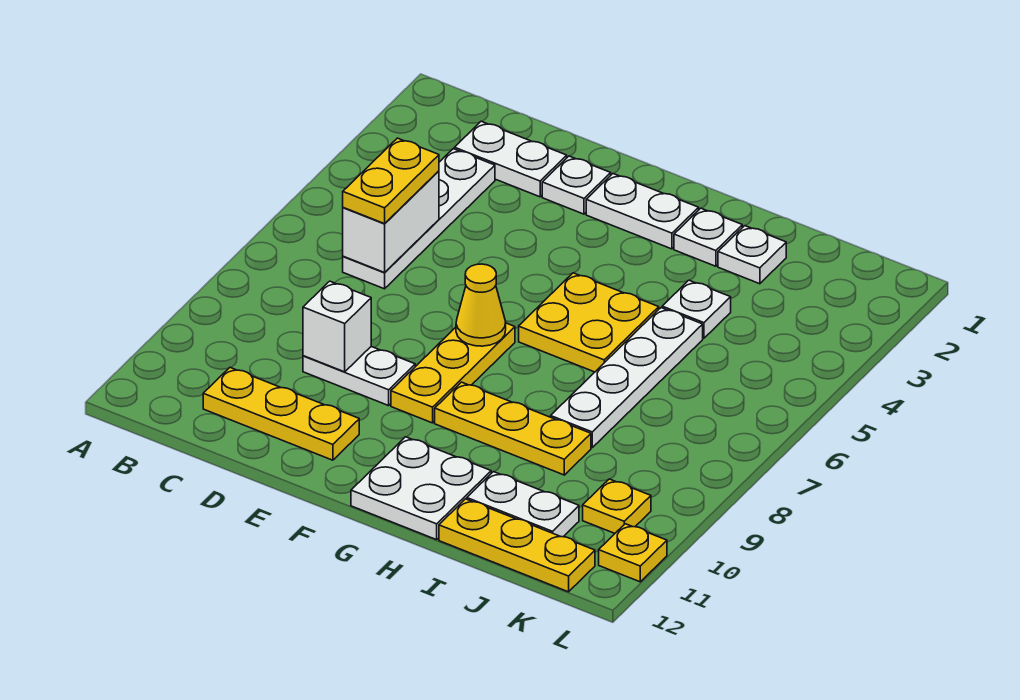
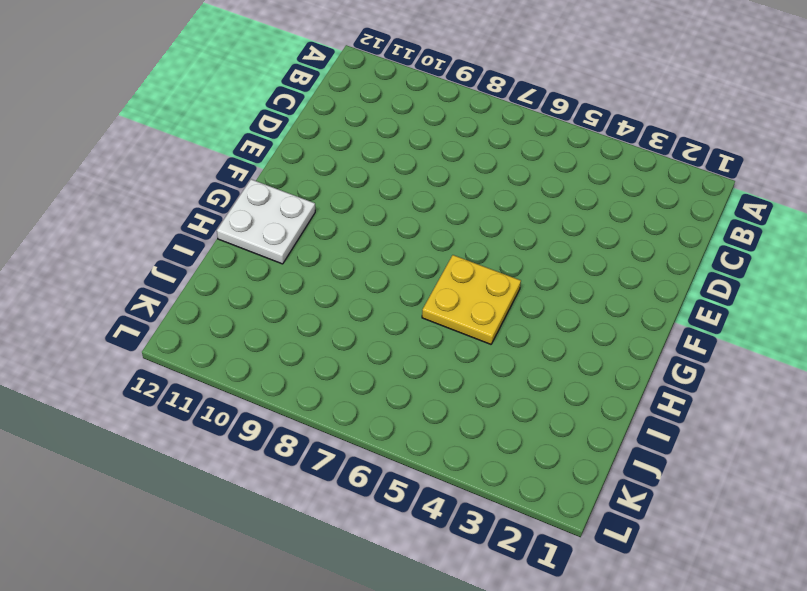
none -> white 1x2 plate [454,121,567,197]
none -> white 1x4 plate [343,149,495,289]
none -> yellow 1x3 plate [203,368,359,460]

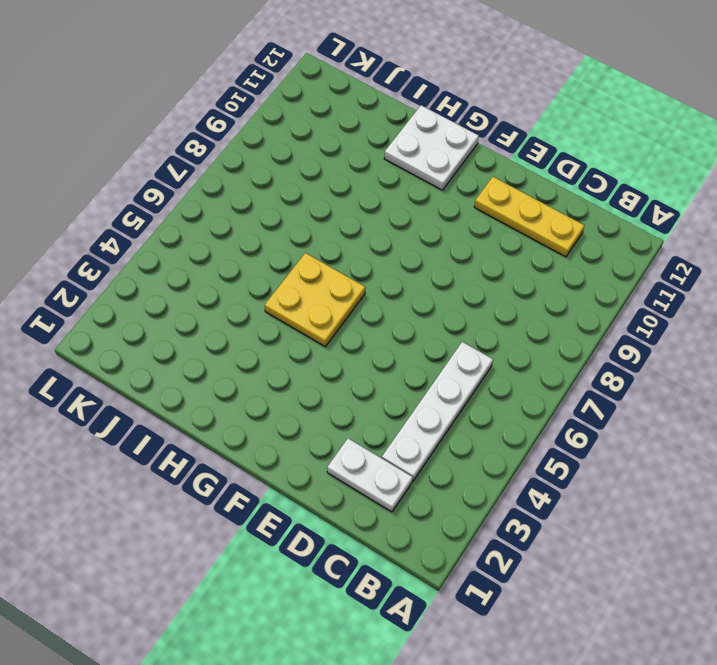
none -> white 1x2 plate [303,347,415,406]
none -> white 1x1 plate [542,156,611,214]
none -> white 1x2 plate [586,174,699,249]

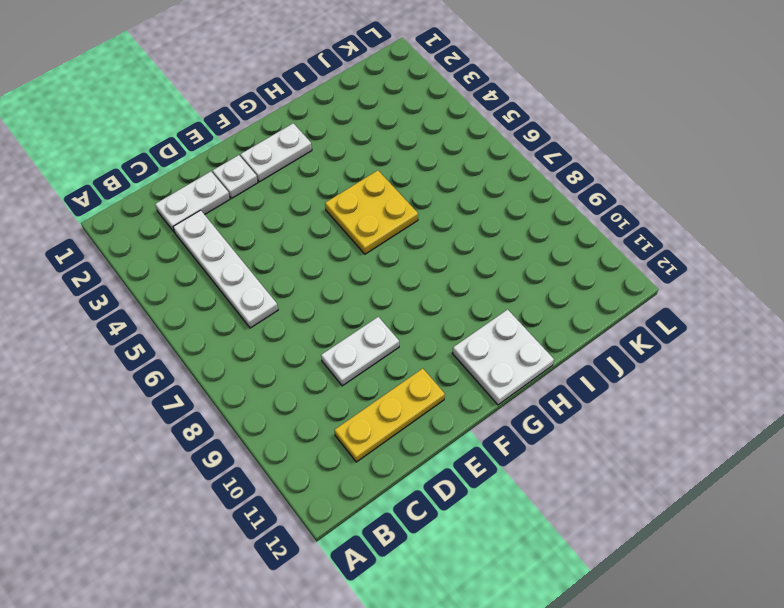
none -> yellow 1x3 plate [391,323,515,423]
none -> yellow 1x3 plate [435,382,591,475]
none -> white 1x1 plate [674,208,742,266]

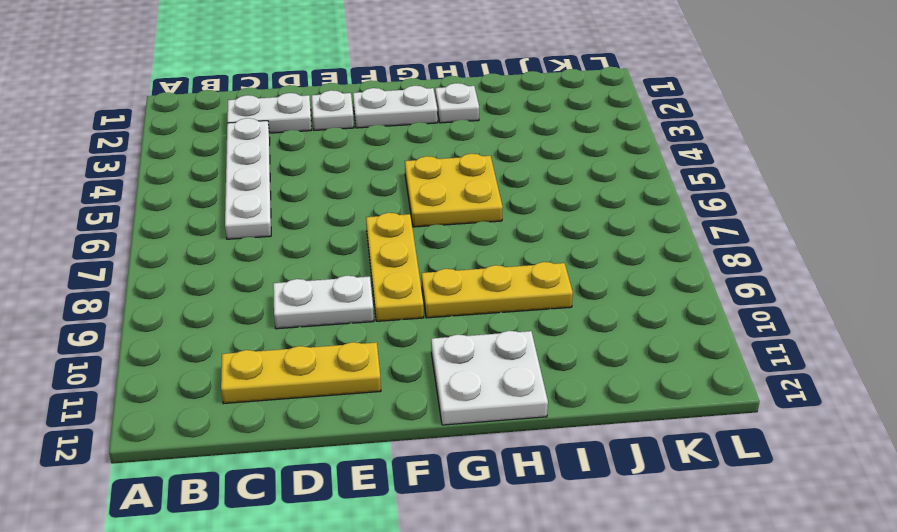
none -> white 1x1 plate [718,226,786,284]
none -> white 1x1 plate [662,280,731,338]
none -> white 1x4 plate [551,308,703,448]

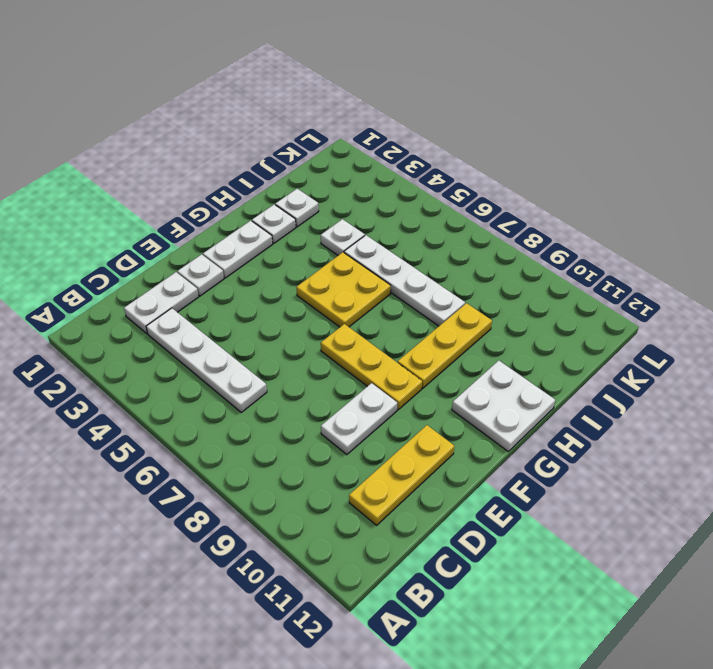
none -> white 1x2 plate [467,472,579,537]
none -> yellow 1x3 plate [439,499,595,592]
none -> yellow 1x1 plate [583,479,651,533]

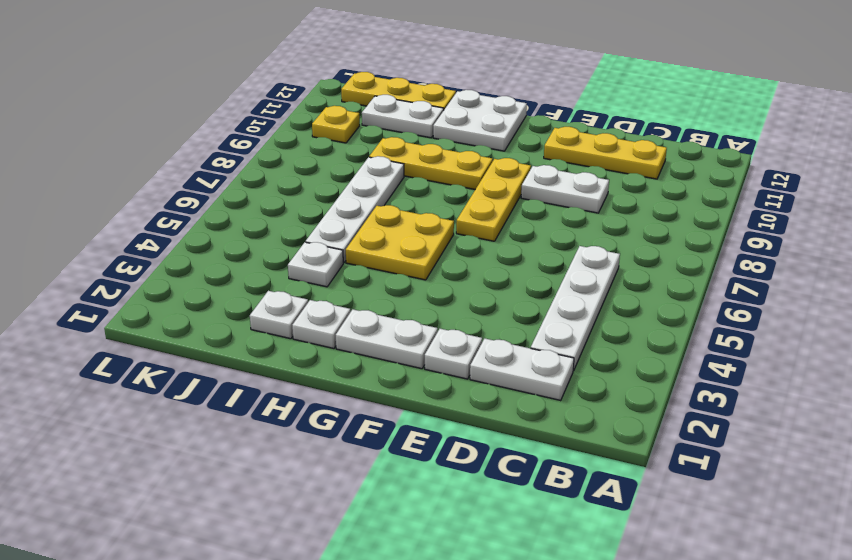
none -> yellow 1x1 plate [599,524,667,582]
none -> white 1x2 brick [343,171,439,272]
none -> white 1x1 brick [303,281,371,372]

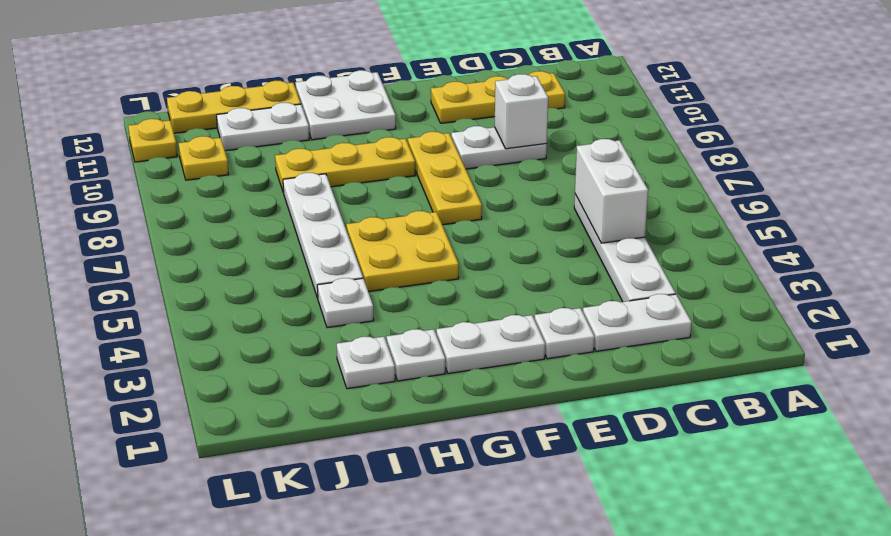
none -> yellow 1x1 cone [456,264,506,346]
none -> yellow 1x2 plate [343,138,439,224]

